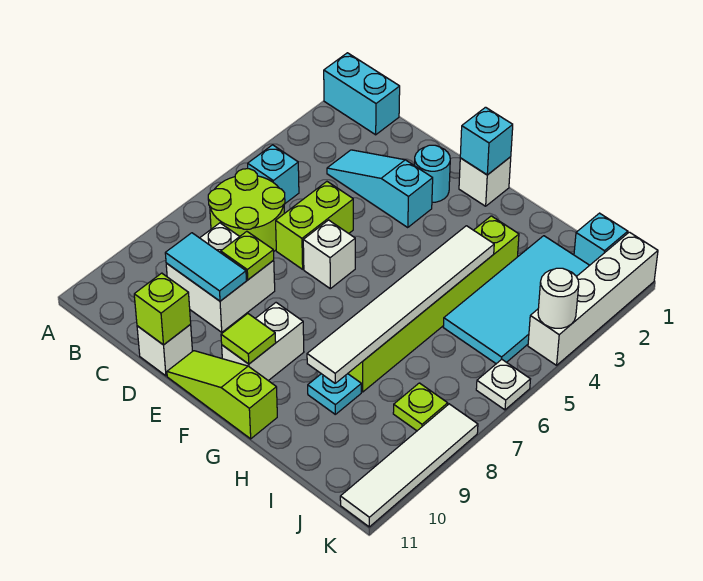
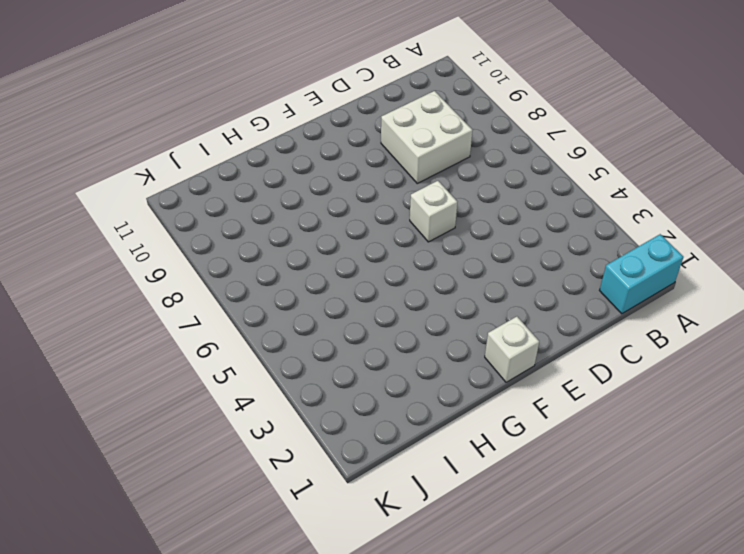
none -> cyan 1x1 brick [248,145,299,203]
none -> lime 2x2 round brick [208,169,285,251]
none -> cyan 1x3 slope [327,150,433,227]

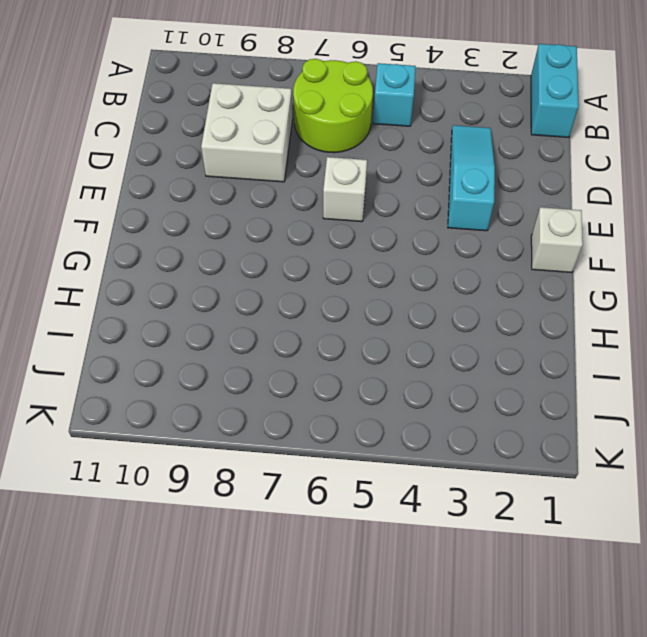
none -> lime 1x2 brick [276,182,353,269]
none -> white 1x1 brick [137,325,192,376]
none -> cyan 1x1 round brick [415,145,450,202]

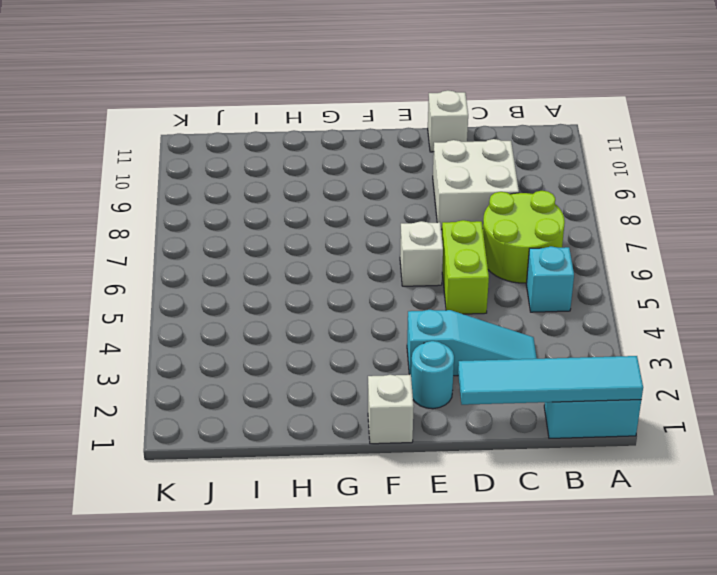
cyan 1x4 tile [458,356,643,405] -> none
none -> lime 1x3 slope [167,351,277,439]
none -> white 1x2 brick [222,303,304,381]
none -> lime 1x6 brick [348,216,519,392]

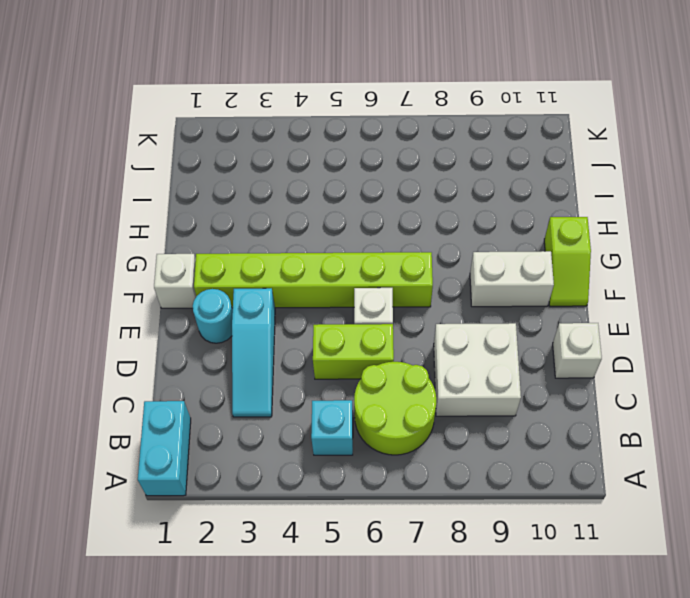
lime 1x6 brick [194,252,433,308] -> lime 1x6 brick moved to [348,216,519,392]
lime 1x2 slope [544,217,591,306] -> lime 1x3 slope [167,351,277,439]
none -> cyan 1x1 plate [308,374,361,414]
none -> cyan 2x4 tile [443,236,590,364]
none -> cyan 1x1 brick [574,213,628,265]

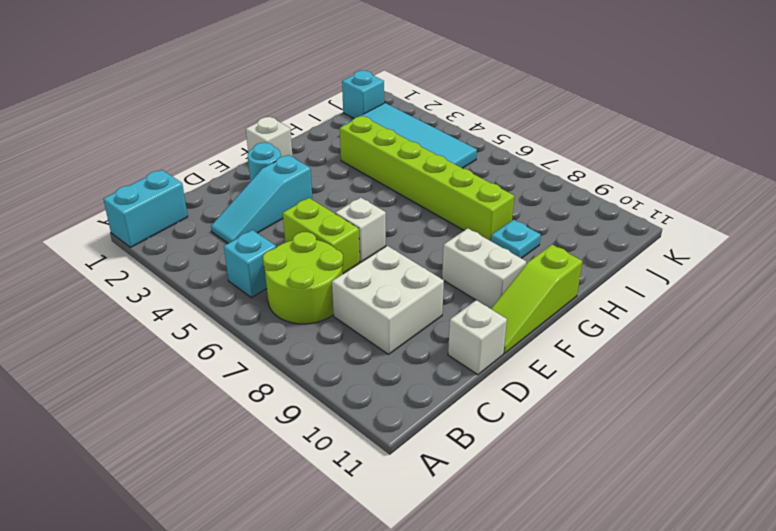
none -> lime 1x1 plate [393,383,448,431]
none -> white 1x4 brick [528,232,658,365]
none -> white 1x1 plate [476,359,530,410]

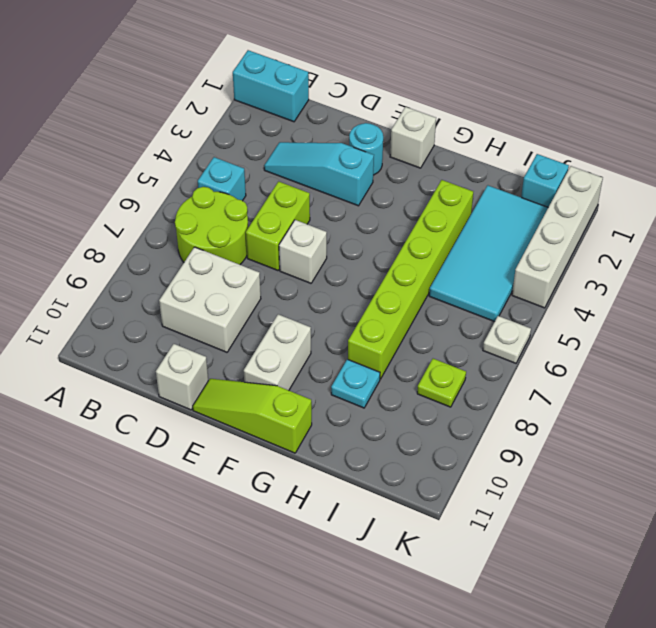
none -> white 1x4 tile [340,404,478,527]
none -> cyan 1x2 tile [165,233,246,301]
none -> lime 1x1 plate [221,231,274,280]

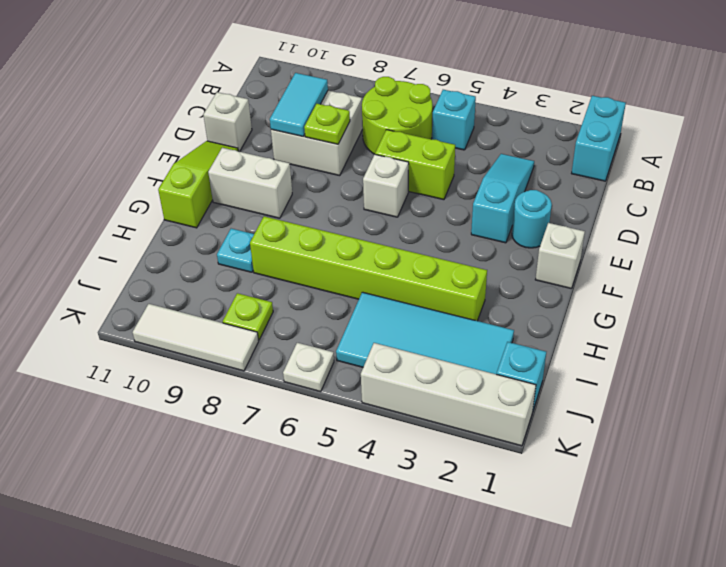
white 1x3 tile [133,304,259,371] -> white 1x4 tile [340,404,478,527]
none -> lime 1x1 brick [134,273,191,345]
none -> cyan 1x1 brick [460,107,513,175]
none -> lime 1x1 tile [221,314,276,364]

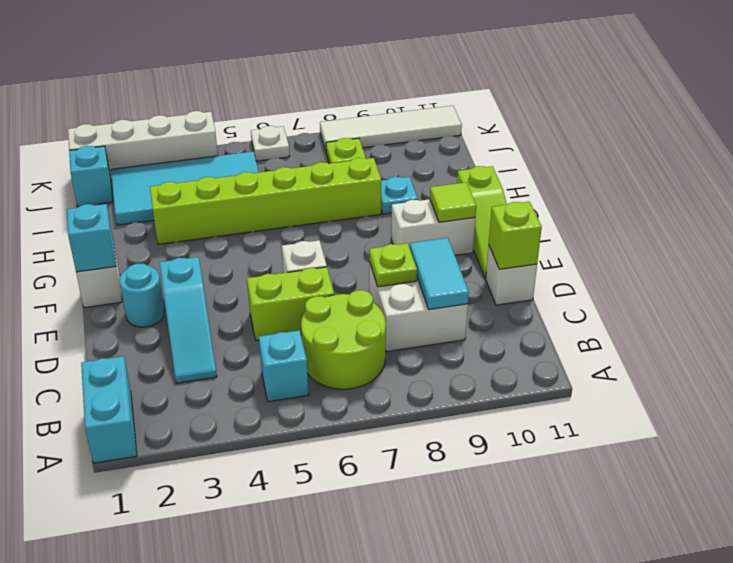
none -> white 1x6 tile [307,226,494,383]
none -> white 1x1 round brick [538,268,579,328]

